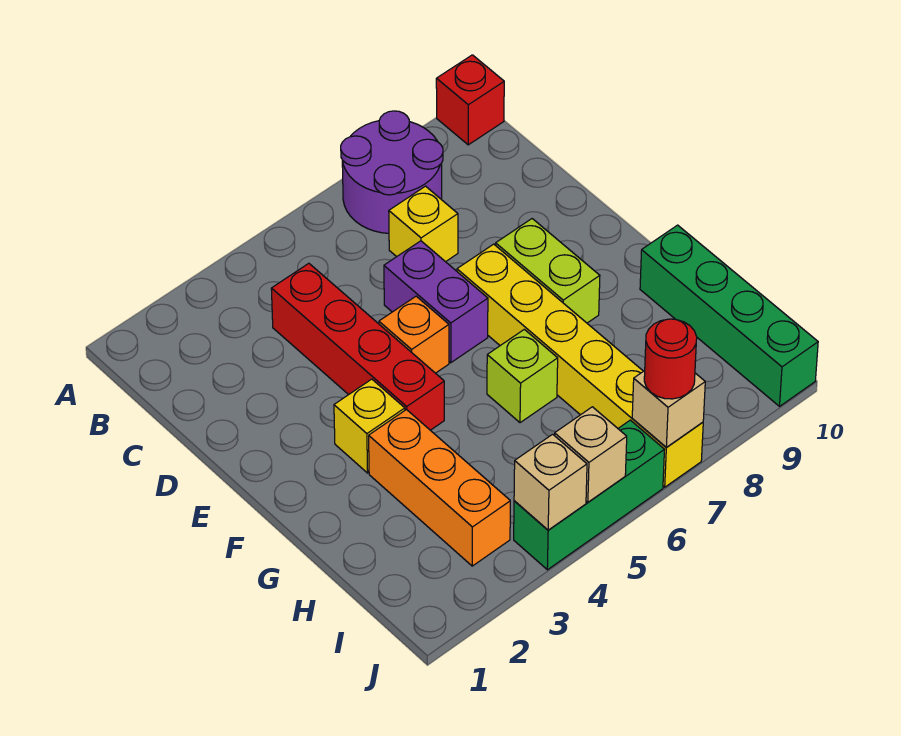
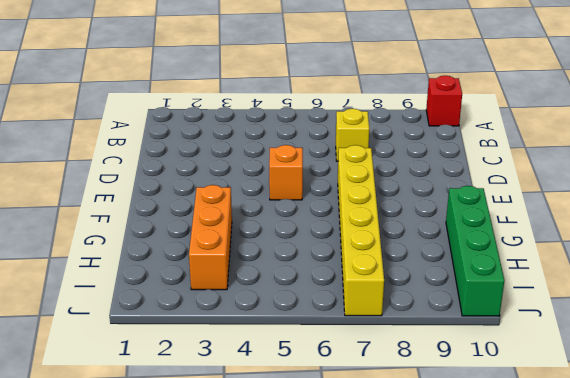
none -> purple 2x2 round brick [341,111,443,233]
none -> red 1x4 brick [271,263,444,430]
none -> purple 1x2 brick [384,241,488,363]

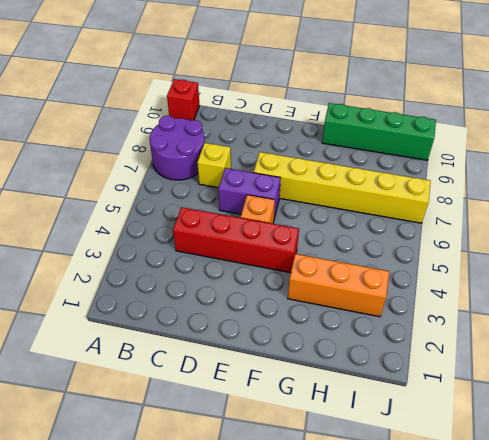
none -> lime 1x2 brick [496,219,600,323]
none -> yellow 1x1 brick [334,379,405,473]
none -> lime 1x1 brick [487,329,558,423]

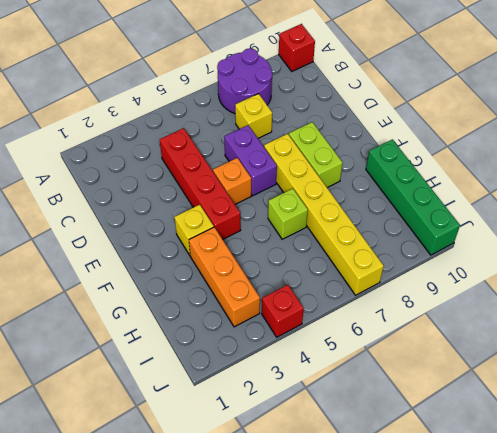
red 1x1 brick [262,285,304,337] -> green 1x3 brick [514,420,664,570]
none -> tan 1x1 brick [514,434,587,530]
none -> tan 1x1 brick [555,407,627,502]
none -> tan 1x1 brick [632,371,705,448]

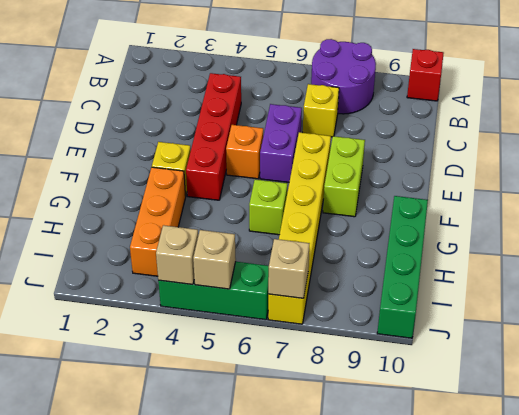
none -> red 1x1 round brick [644,319,697,399]

